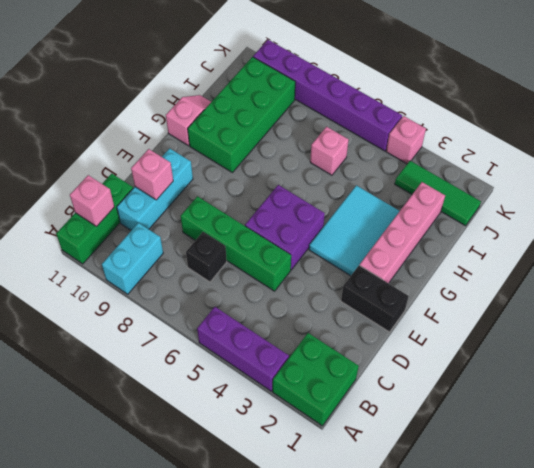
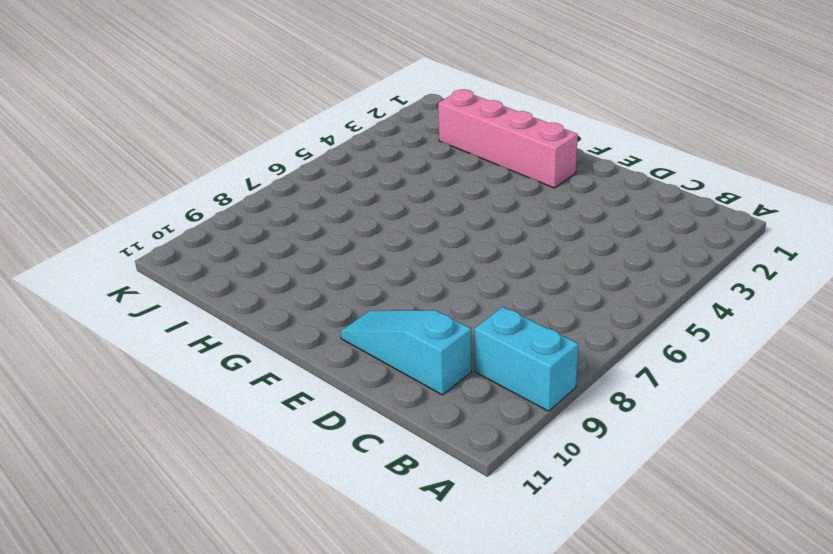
cyan 1x3 slope [341,310,471,395] -> cyan 1x3 brick [117,148,193,230]
none -> green 2x2 brick [273,333,359,426]
none -> purple 1x3 brick [197,307,289,391]
none -> green 1x3 brick [56,174,133,264]

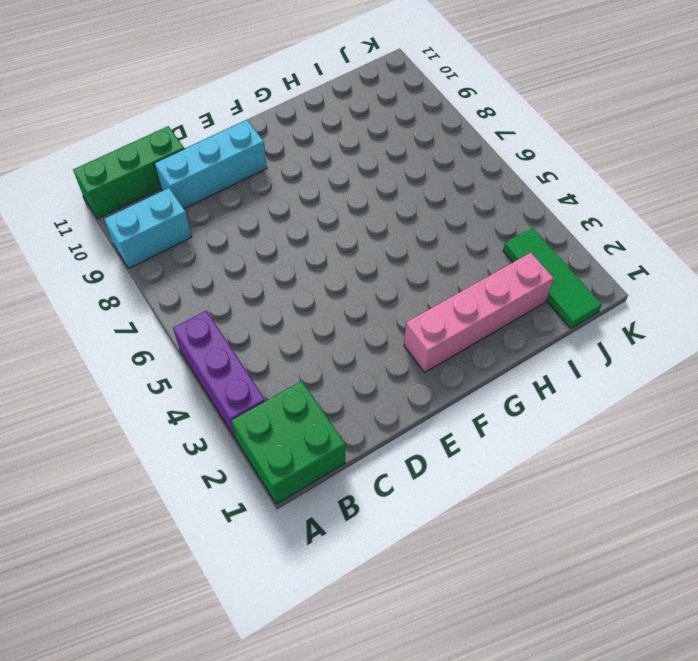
none -> black 1x1 brick [186,232,227,282]
none -> green 1x4 brick [181,196,291,291]
none -> black 1x2 brick [341,265,409,332]

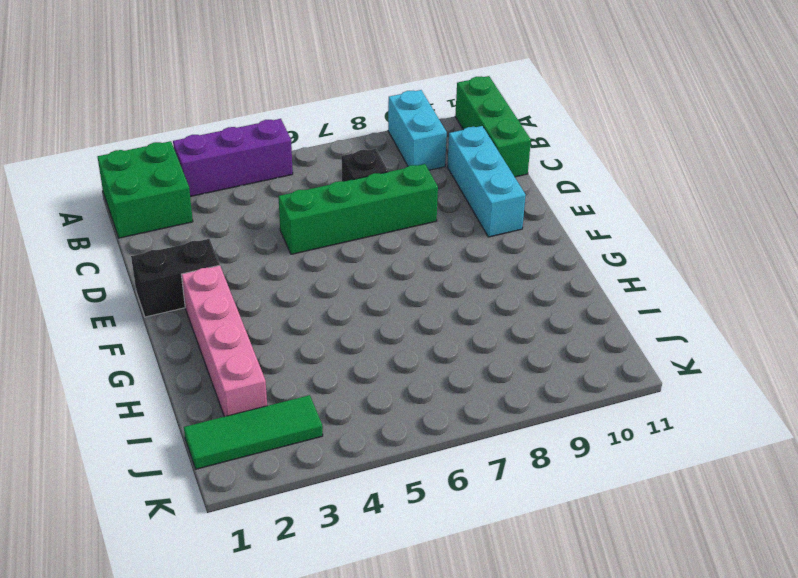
none -> purple 2x2 brick [245,185,325,270]
none -> cyan 2x3 tile [309,185,399,276]
none -> green 2x4 brick [188,57,295,172]

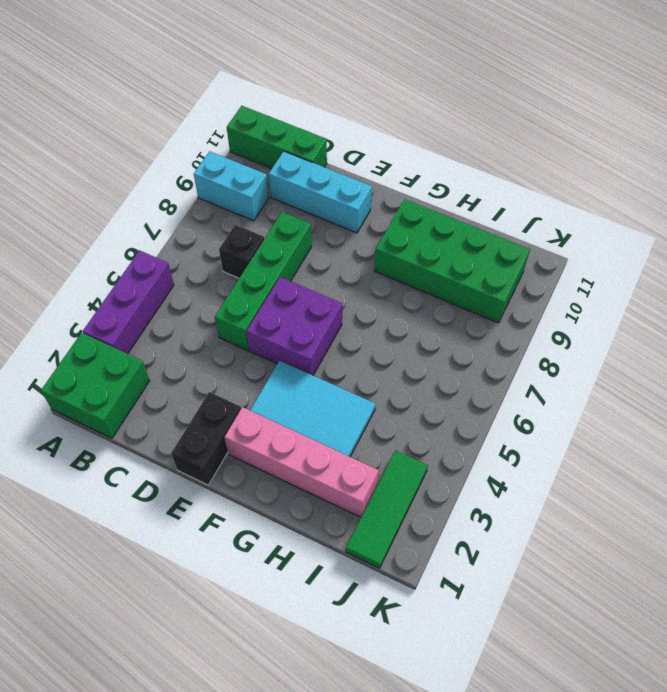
none -> pink 1x2 slope [166,95,211,146]
none -> pink 1x1 brick [310,127,349,175]
none -> pink 1x1 brick [386,116,426,164]

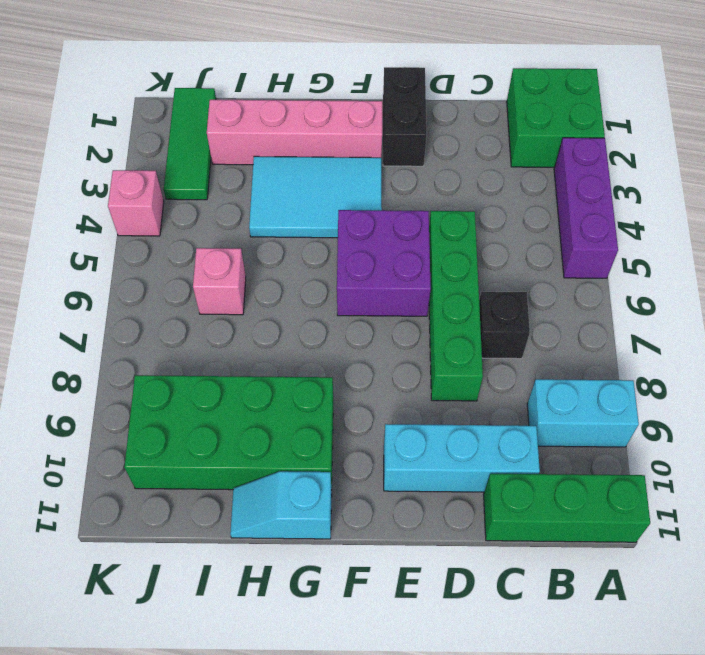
cyan 1x2 slope [230,471,332,539] -> pink 1x2 slope [166,95,211,146]
none -> purple 1x6 brick [253,40,402,151]
none -> pink 1x1 brick [70,175,114,226]
none -> pink 1x1 brick [131,149,173,200]

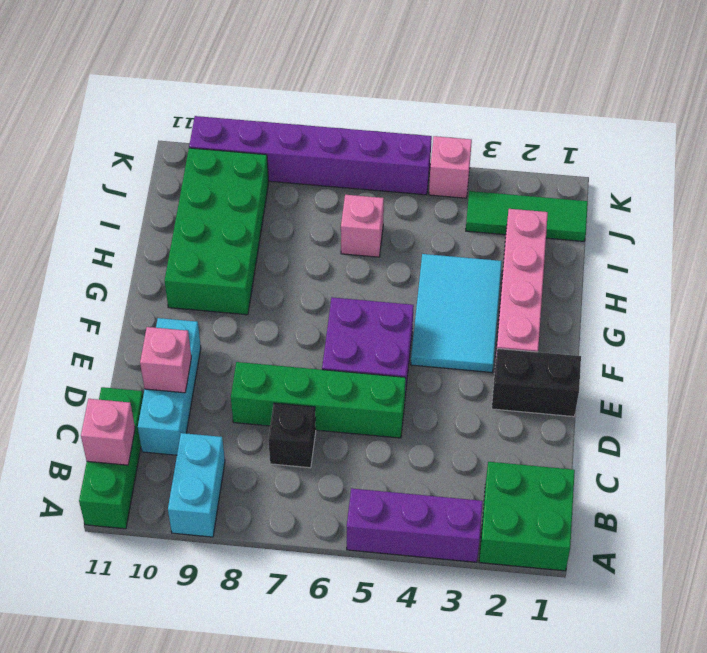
none -> pink 1x2 slope [166,95,211,146]

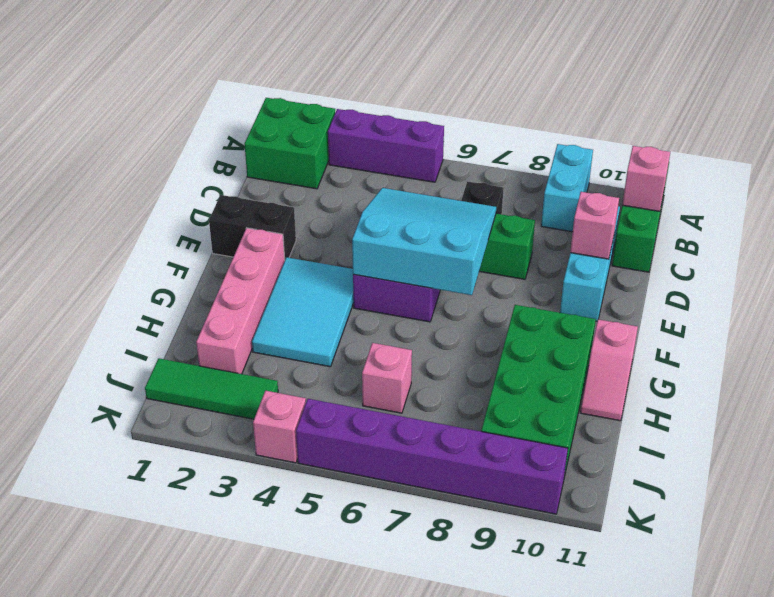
cyan 3x3 slope [352,188,496,295] -> none

